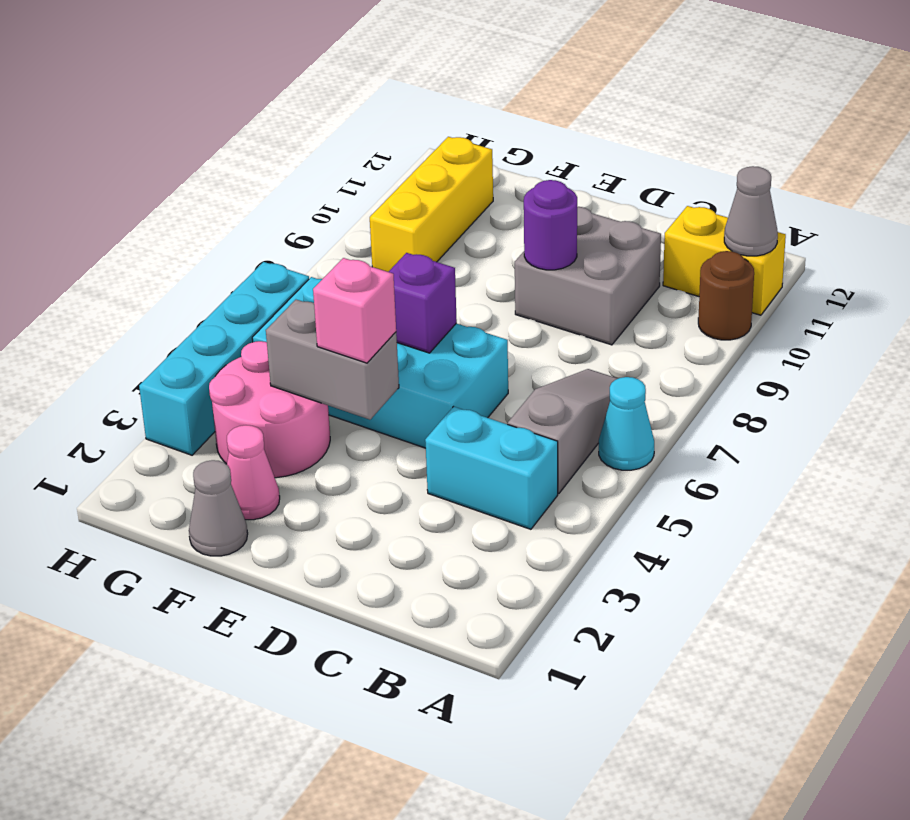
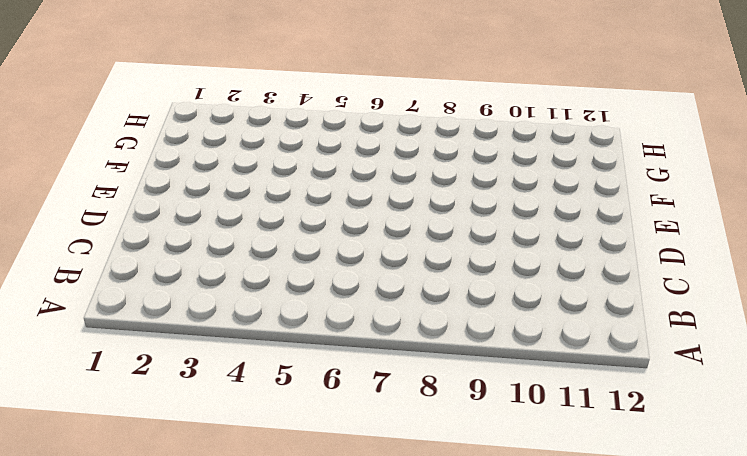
none -> cyan 1x1 cone [599,377,654,470]
none -> brown 1x1 round brick [698,251,754,340]
none -> yellow 1x2 brick [663,206,786,315]

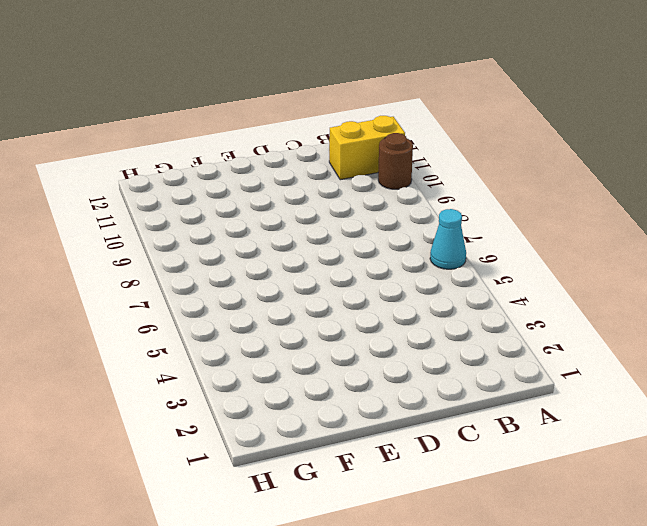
none -> cyan 1x2 brick [425,407,558,529]
none -> grey 1x3 slope [508,369,618,494]
none -> grey 2x2 brick [515,207,661,345]

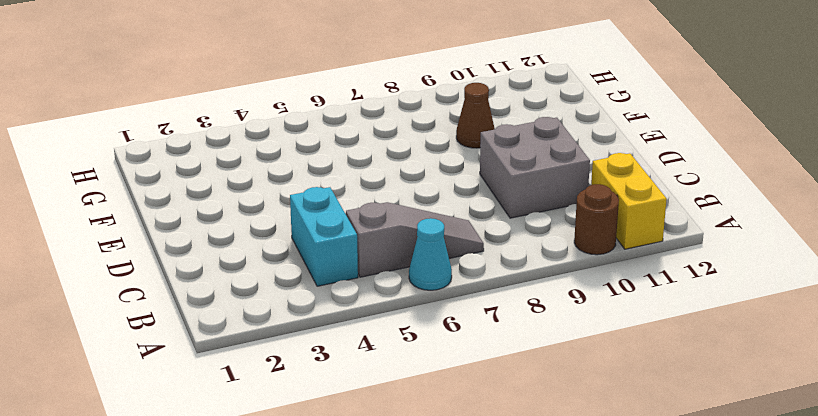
brown 1x1 cone [456,83,495,148] -> none
none -> cyan 2x4 brick [252,277,508,448]
none -> grey 1x1 cone [189,460,248,556]
none -> pink 1x1 cone [227,425,280,520]

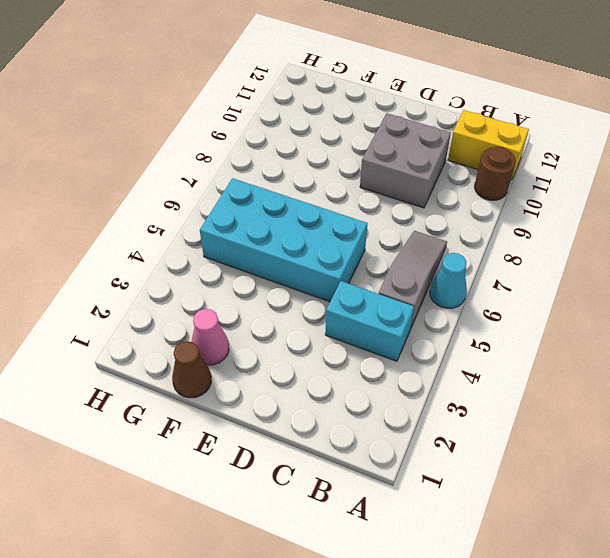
brown 1x1 cone [172,341,211,398] -> grey 1x1 cone [189,460,248,556]
none -> pink 2x2 round brick [209,341,330,478]
none -> yellow 1x3 brick [370,137,493,272]
none -> cyan 1x4 brick [139,262,309,455]

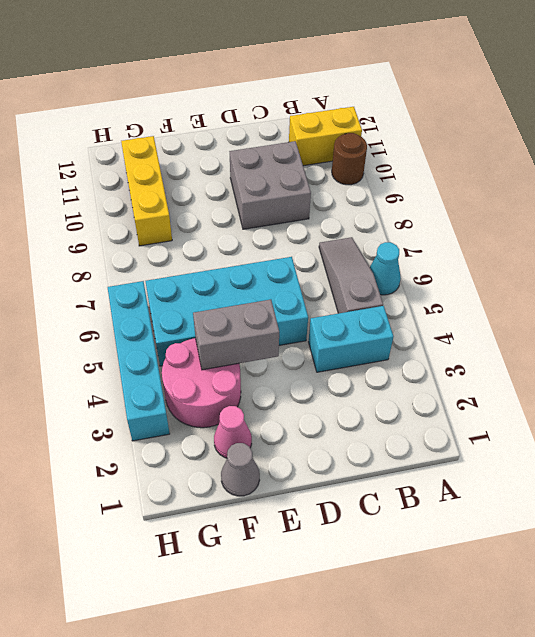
none -> grey 1x1 cone [724,166,778,256]
none -> purple 1x1 round brick [524,180,577,270]
none -> purple 1x1 brick [389,253,457,353]

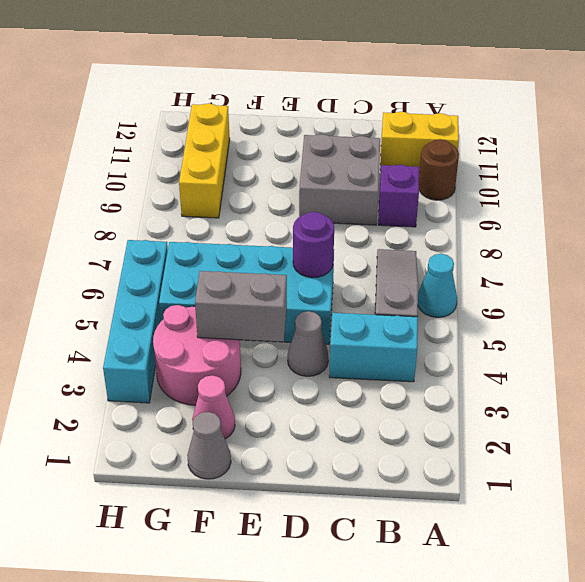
purple 1x1 brick [378,165,419,227] -> purple 1x1 brick moved to [389,253,457,353]
grey 1x1 cone [288,311,328,376] -> grey 1x1 cone moved to [724,166,778,256]
purple 1x1 round brick [293,212,334,278] -> purple 1x1 round brick moved to [524,180,577,270]
none -> pink 1x1 brick [313,258,396,363]

